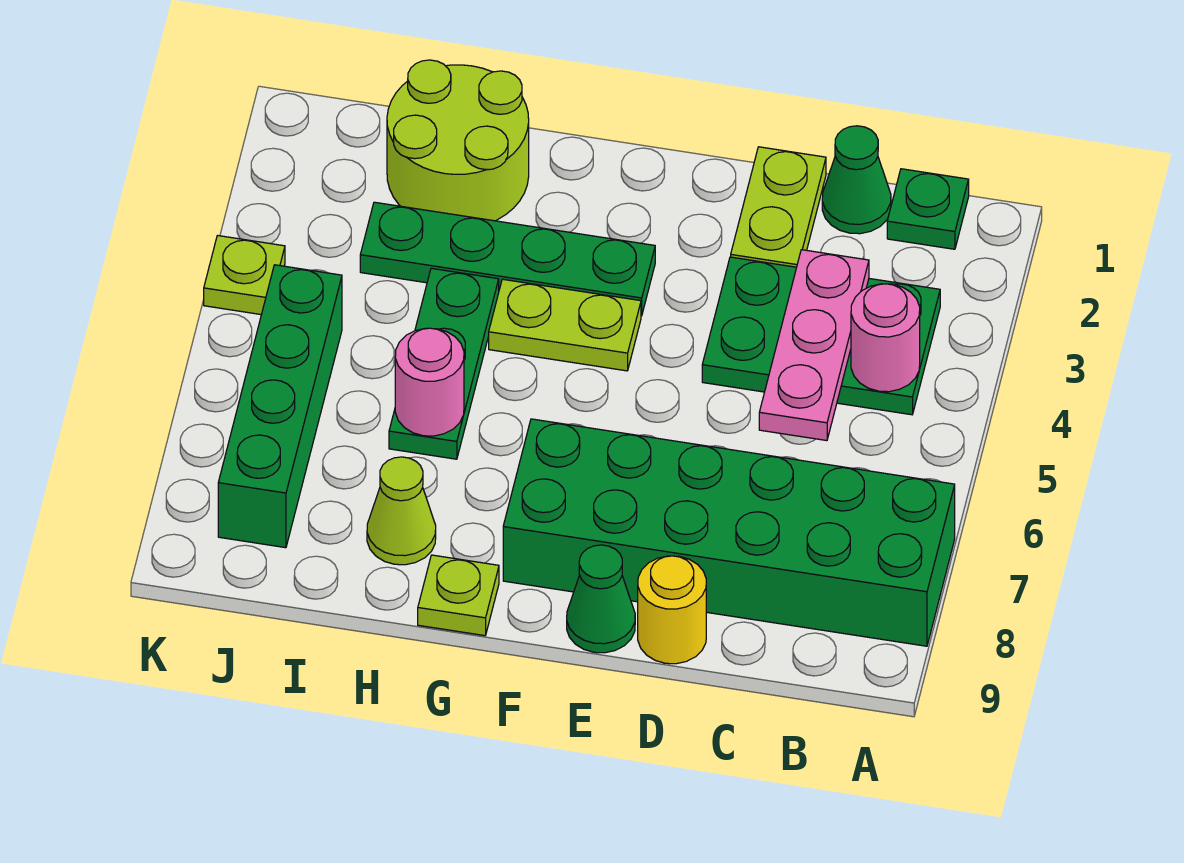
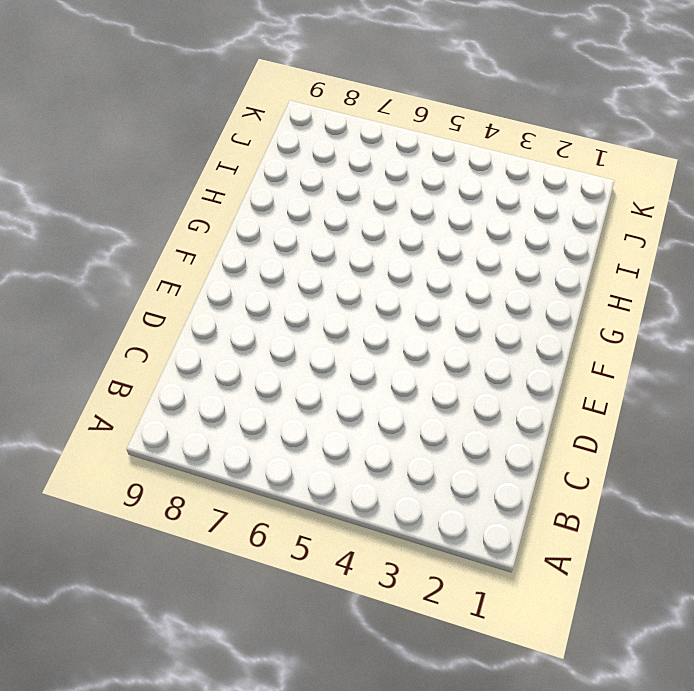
none -> green 2x6 brick [503,419,955,646]
none -> green 1x1 plate [887,169,969,249]
none -> green 2x3 plate [702,257,940,415]

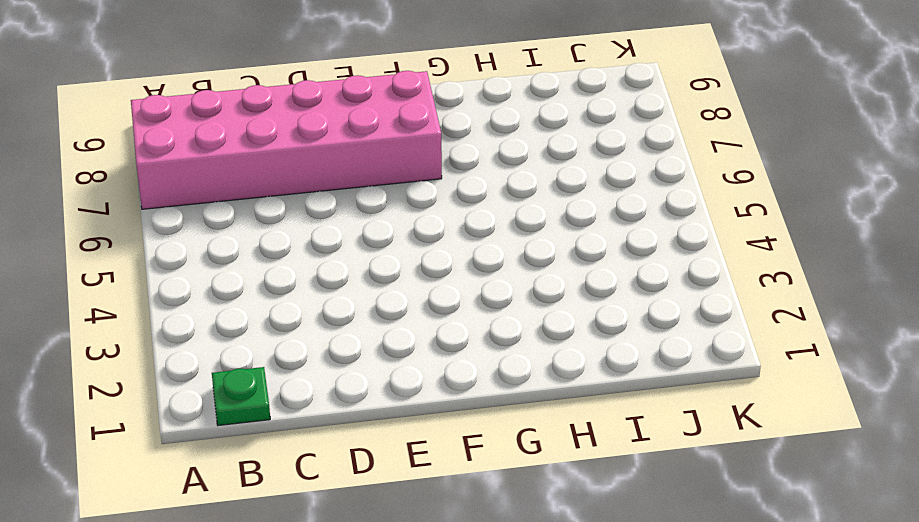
pink 2x6 brick [131,71,442,209] -> green 2x6 brick [503,419,955,646]
none -> green 2x3 plate [702,257,940,415]
none -> green 1x1 cone [822,126,891,234]
none -> lime 1x2 plate [731,147,826,267]

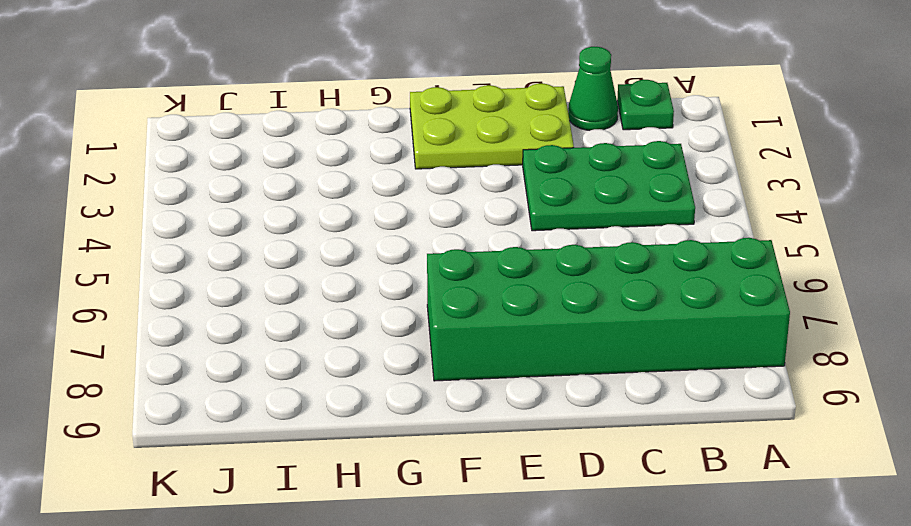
lime 2x3 plate [410,83,574,169] -> lime 1x2 plate [731,147,826,267]
none -> yellow 1x1 round brick [638,556,706,664]
none -> green 1x1 cone [567,545,635,653]
none -> green 1x4 plate [360,202,655,316]

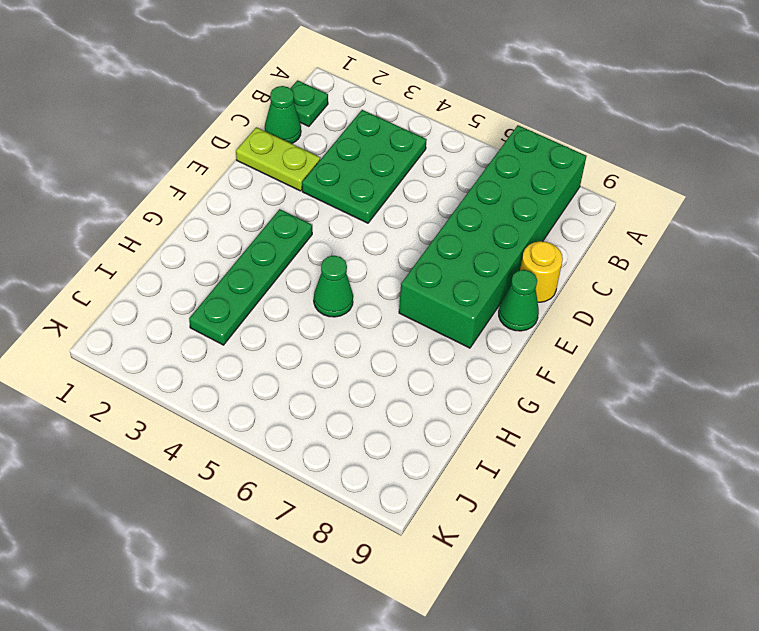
green 1x1 cone [314,256,353,317] -> none
none -> lime 1x2 plate [489,279,641,371]
none -> lime 1x1 plate [418,555,499,636]
none -> lime 2x2 round brick [387,60,529,221]

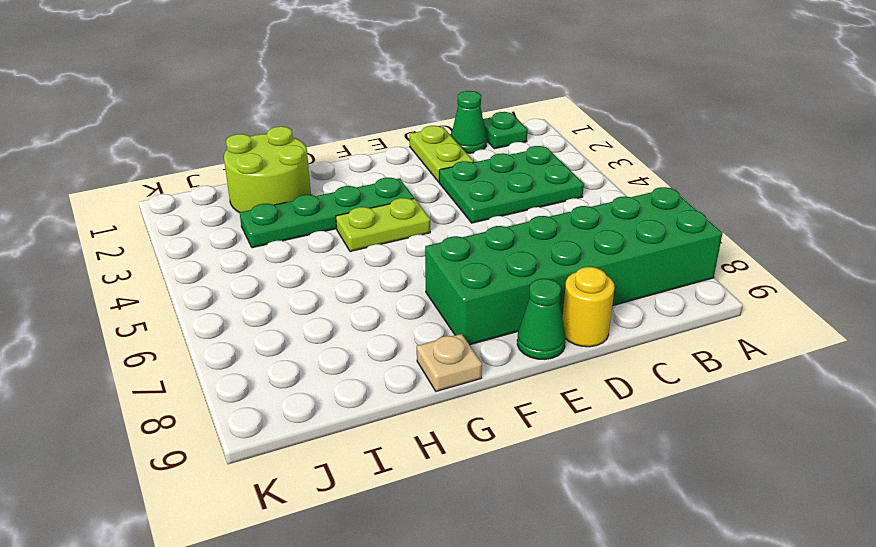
tan 1x1 plate [417,334,482,391] -> lime 1x1 plate [418,555,499,636]
none -> green 1x3 plate [389,268,499,459]
none -> lime 1x1 cone [367,457,436,565]
none -> green 1x4 brick [218,265,342,548]

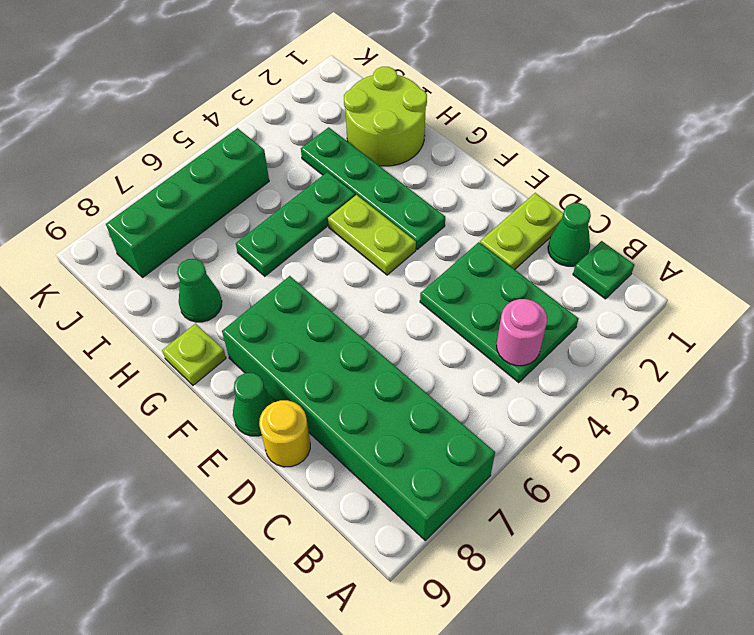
green 1x1 cone [177,259,222,322] -> lime 1x1 cone [367,457,436,565]
none -> lime 1x1 plate [204,236,285,315]
none -> pink 1x3 plate [759,250,869,441]
none -> pink 1x1 round brick [395,328,464,436]

